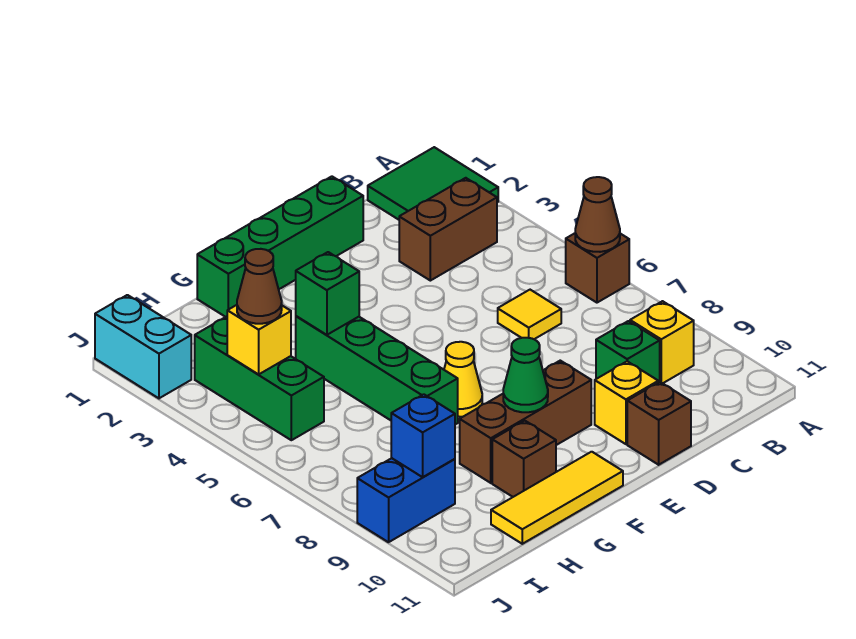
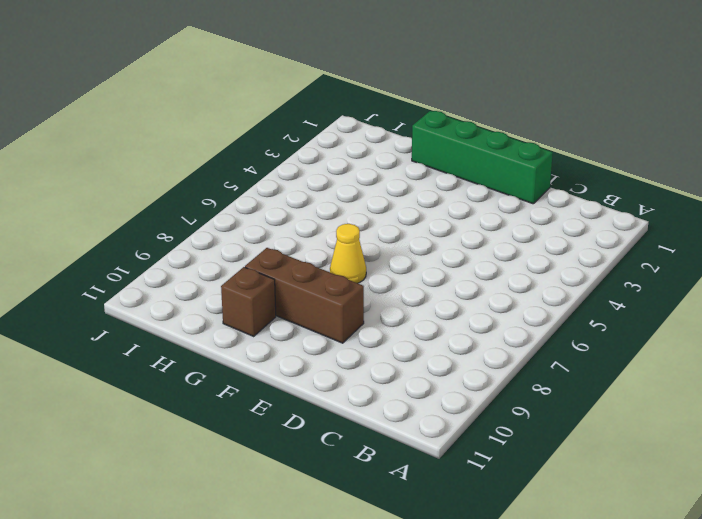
none -> green 2x2 tile [368,147,498,220]
none -> brown 1x1 brick [566,233,629,303]
none -> brown 1x2 brick [399,178,497,281]

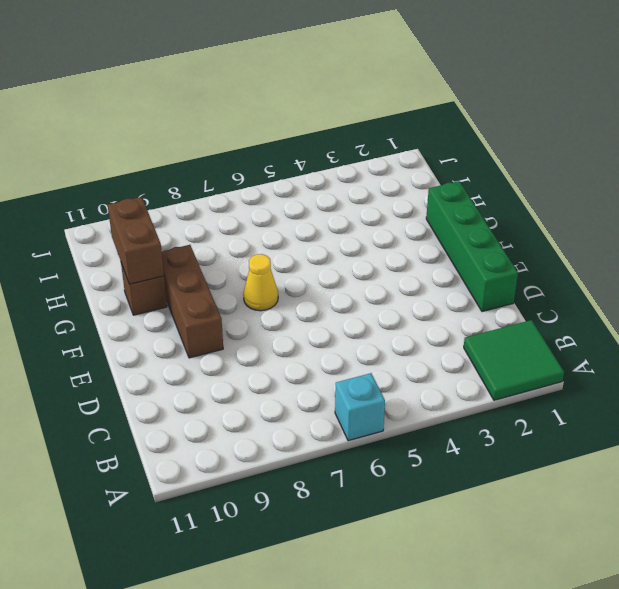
cyan 1x1 brick [335,373,385,441] -> brown 1x1 brick [566,233,629,303]
brown 1x2 brick [108,197,164,284] -> brown 1x2 brick moved to [399,178,497,281]
none -> yellow 1x1 brick [630,301,694,383]
none -> yellow 1x1 tile [498,290,561,339]
none -> green 1x1 brick [596,321,660,382]

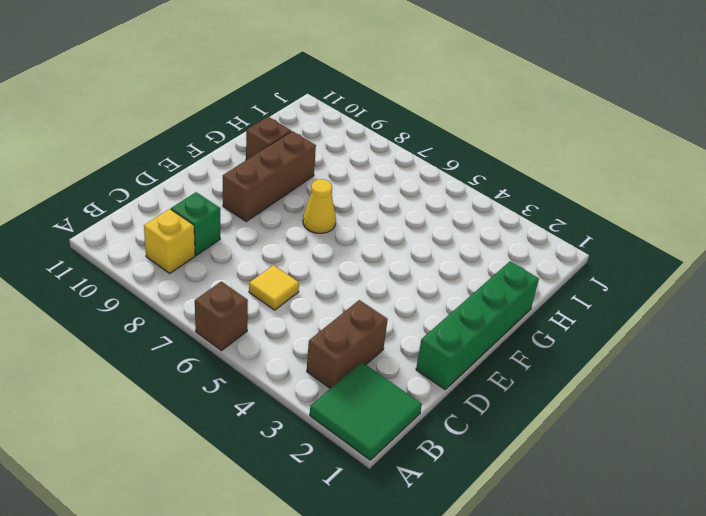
none -> yellow 1x1 brick [595,361,658,444]
none -> brown 1x1 brick [627,382,691,465]
none -> yellow 1x3 tile [491,452,623,544]

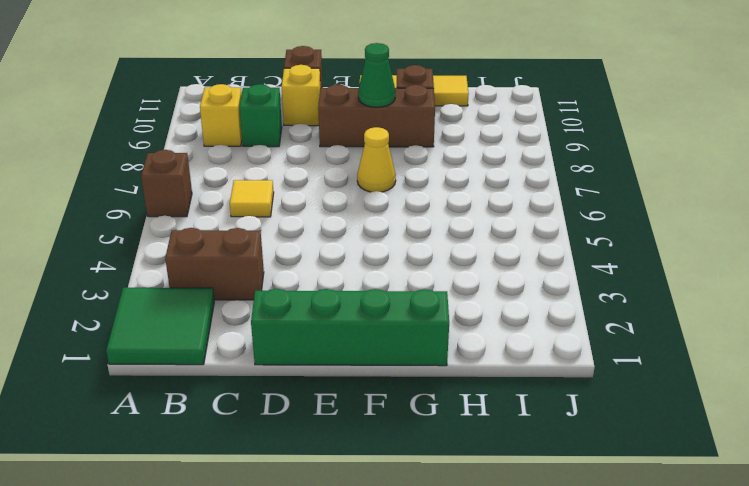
none -> green 1x4 brick [296,316,458,425]
none -> green 1x3 brick [195,317,324,440]
none -> blue 1x2 brick [357,458,455,542]

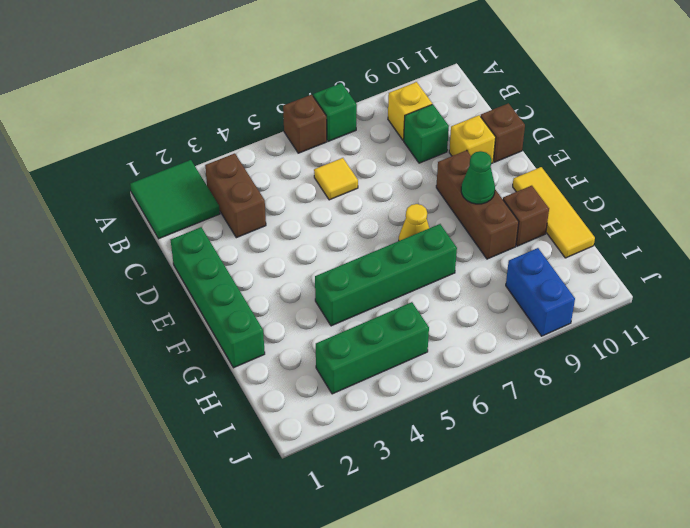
green 1x1 brick [313,83,357,141] -> green 1x1 brick moved to [296,252,359,335]
none -> cyan 1x2 brick [95,295,191,398]
none -> brown 1x1 cone [575,177,620,252]
none -> yellow 1x1 brick [227,305,291,375]

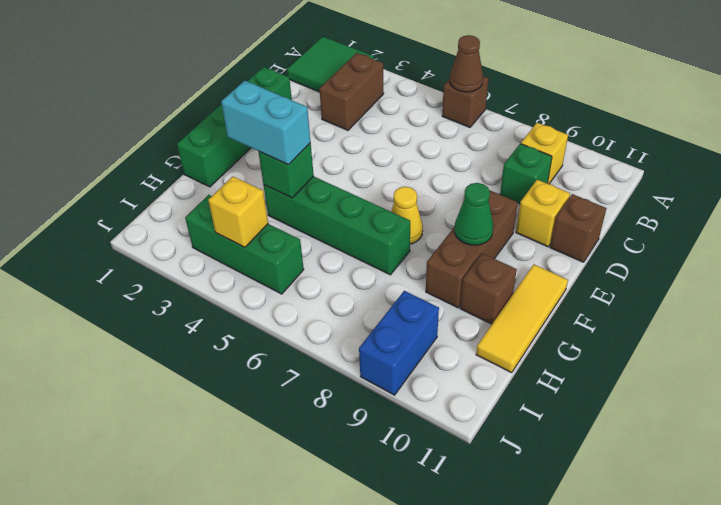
cyan 1x2 brick [221,81,311,165] -> cyan 1x2 brick moved to [95,295,191,398]
none -> yellow 1x1 tile [498,290,561,339]
none -> blue 1x1 brick [391,394,455,477]
none -> brown 1x1 cone [237,249,282,324]

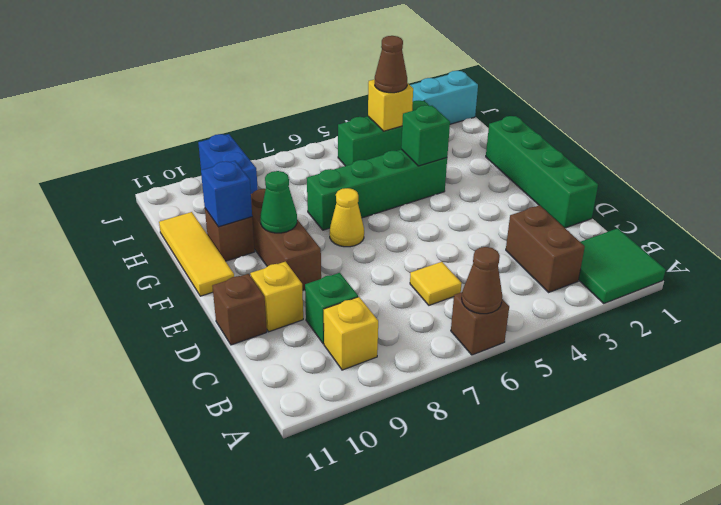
blue 1x1 brick [201,161,252,227] -> blue 1x1 brick moved to [391,394,455,477]

